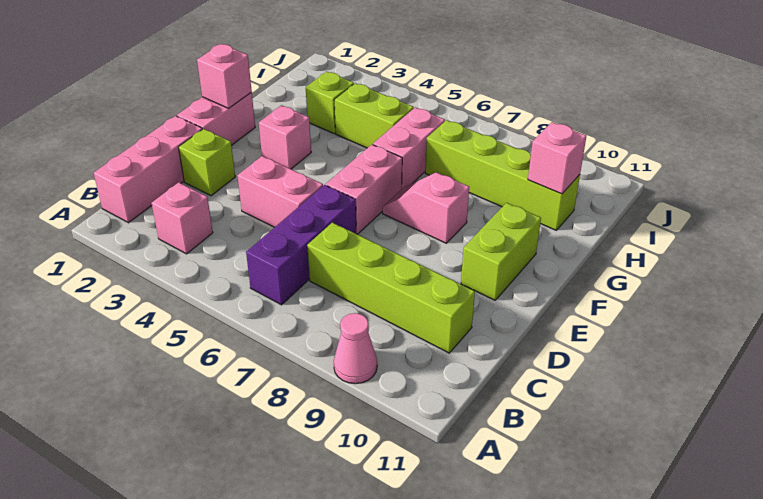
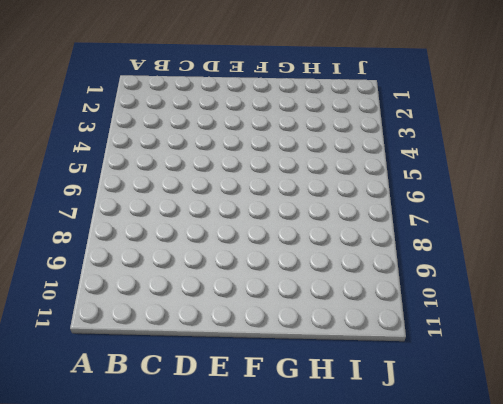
none -> pink 1x1 cone [334,313,377,384]
none -> pink 1x3 brick [94,116,202,223]
none -> pink 1x1 brick [152,182,213,254]

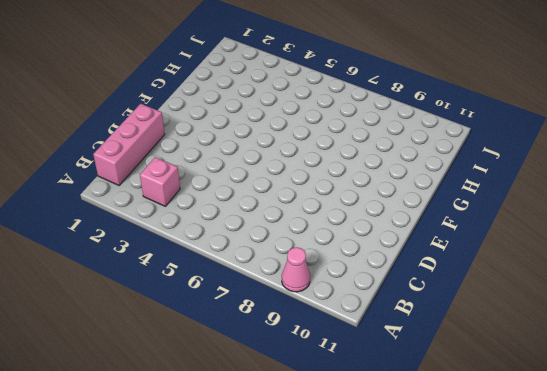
none -> purple 1x3 brick [246,185,356,305]
none -> lime 1x4 brick [307,222,475,353]
none -> lime 1x1 brick [179,129,235,196]

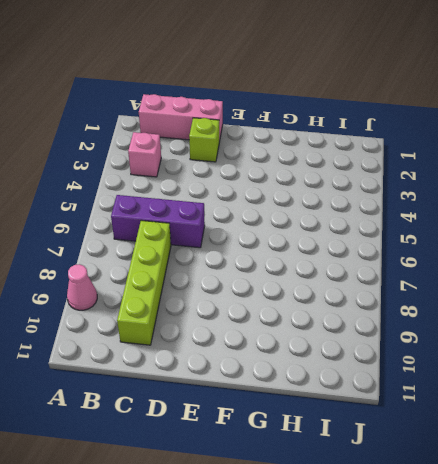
none -> pink 1x2 brick [237,156,323,227]
none -> pink 1x2 brick [177,93,255,145]
none -> pink 1x2 brick [326,145,402,234]

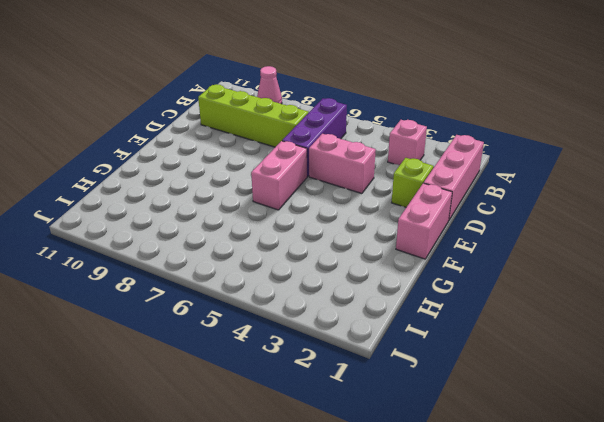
none -> lime 1x2 brick [461,203,541,300]
none -> pink 1x1 brick [259,105,311,169]
none -> pink 1x2 slope [382,172,469,243]

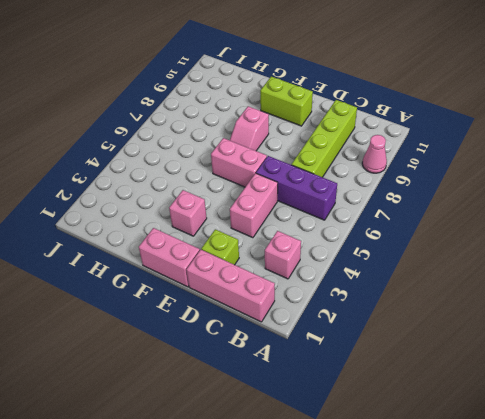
none -> pink 1x2 brick [373,108,445,188]
none -> lime 1x1 brick [306,72,354,134]
none -> lime 1x2 brick [334,83,414,148]

